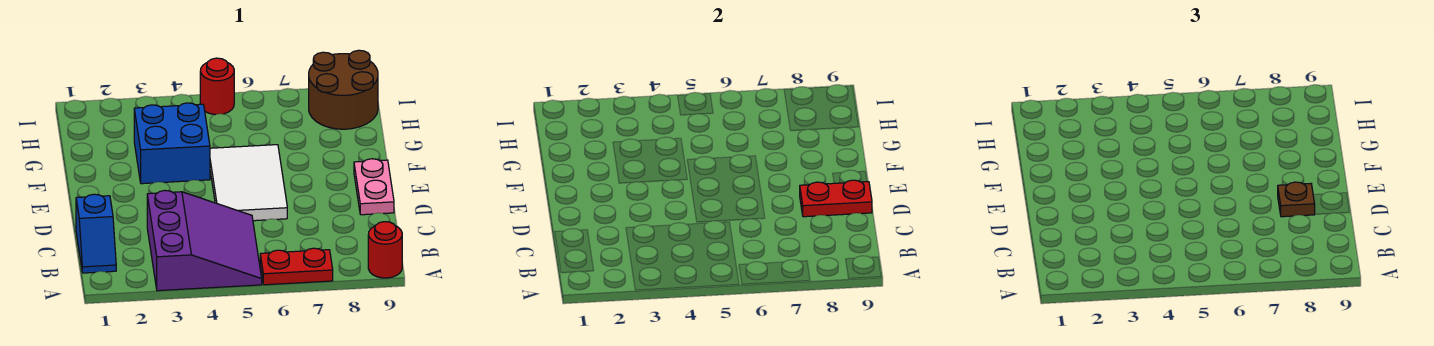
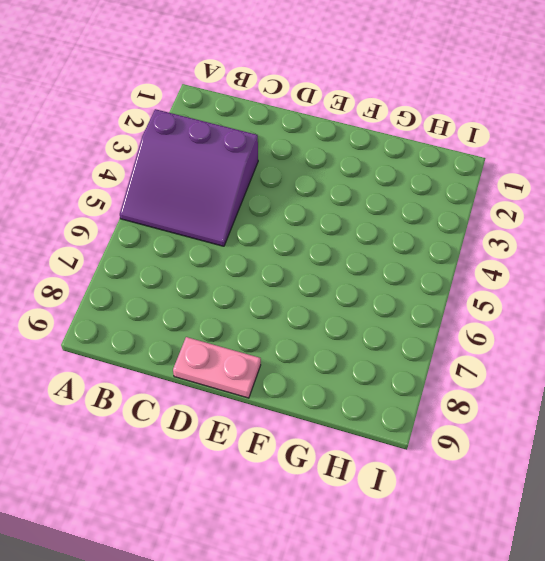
none -> red 1x2 plate [260,248,333,285]
none -> red 1x1 round brick [368,222,402,278]

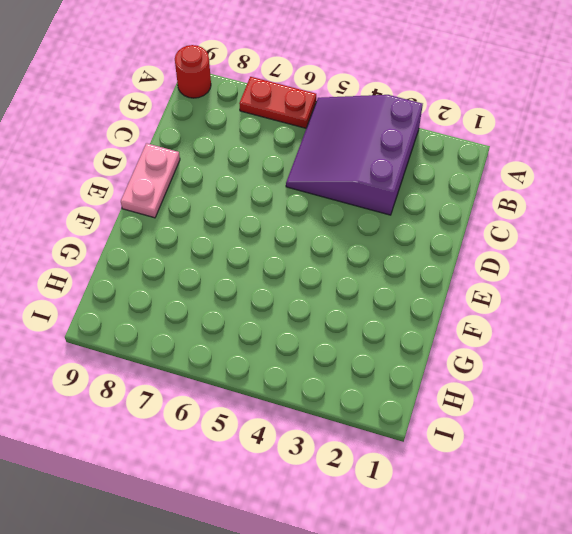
none -> blue 1x2 slope [76,194,116,273]
none -> white 2x3 tile [210,145,287,221]

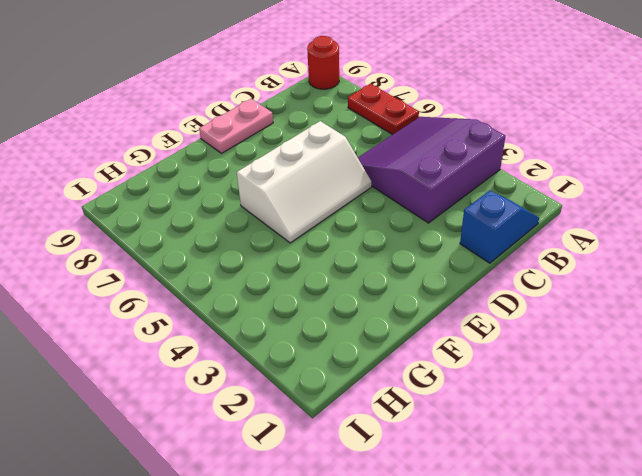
white 2x3 slope [237,121,371,243] -> white 2x3 tile [210,145,287,221]
none -> blue 2x2 brick [134,103,210,184]
none -> brown 2x2 round brick [309,50,378,129]

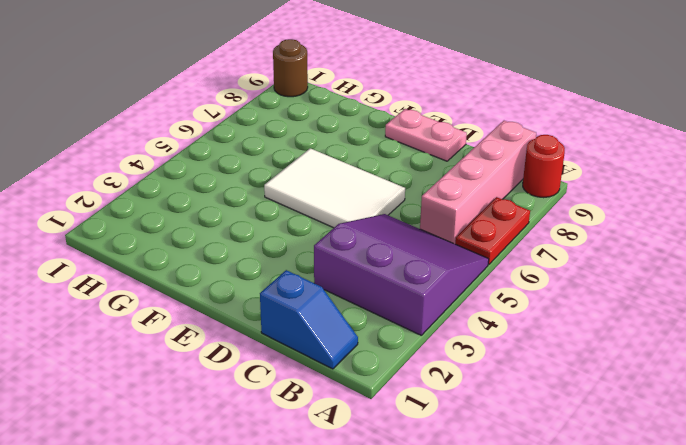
pink 1x4 brick [420,121,536,244] -> none
brown 1x1 round brick [273,39,308,97] -> brown 2x2 round brick [309,50,378,129]
none -> blue 2x2 brick [134,103,210,184]
none -> red 1x1 round brick [200,58,234,115]

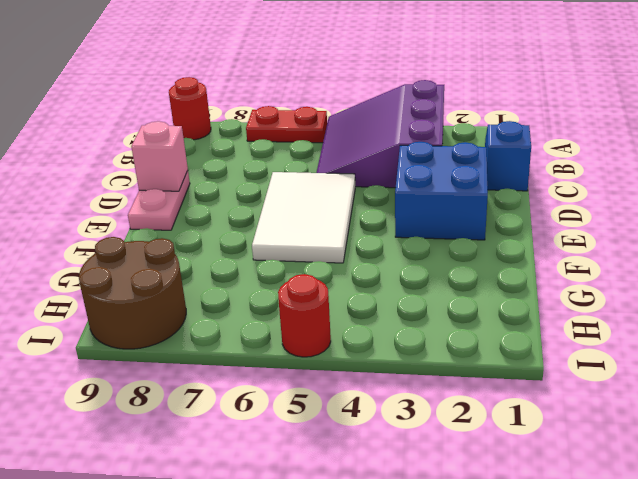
blue 2x2 brick [395,142,488,240] -> blue 2x2 brick moved to [134,103,210,184]
pink 1x1 brick [131,121,188,191] -> red 1x2 plate [800,180,872,217]
none -> brown 1x1 plate [1278,182,1315,217]

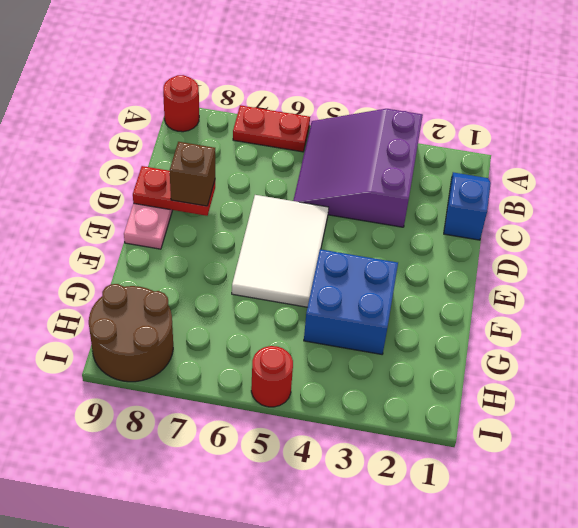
brown 1x1 brick [170,142,215,206] -> brown 1x1 plate [1278,182,1315,217]

